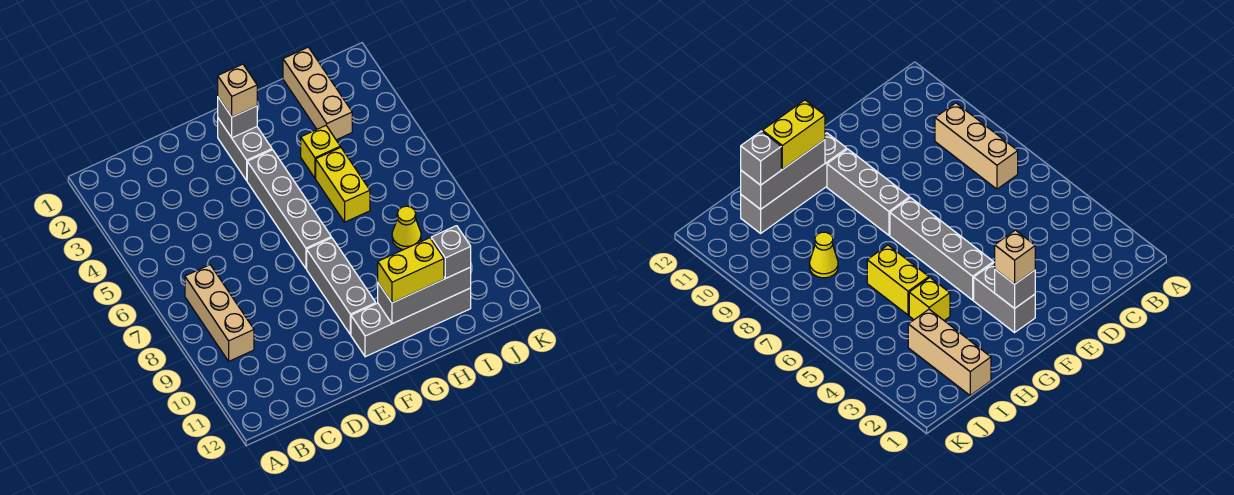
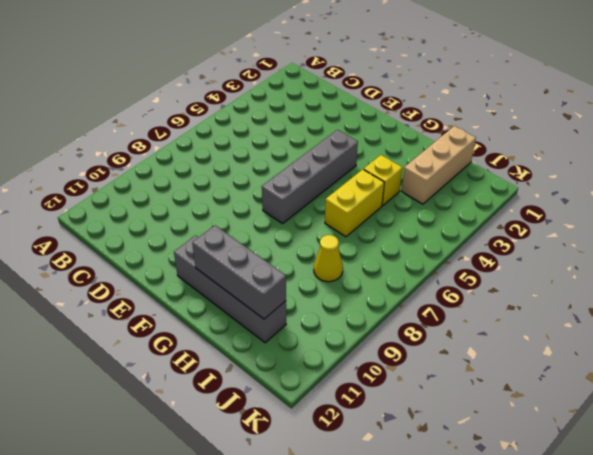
none -> tan 1x3 brick [185,265,254,361]
none -> grey 1x2 brick [218,118,272,180]
none -> grey 1x3 brick [307,238,376,335]

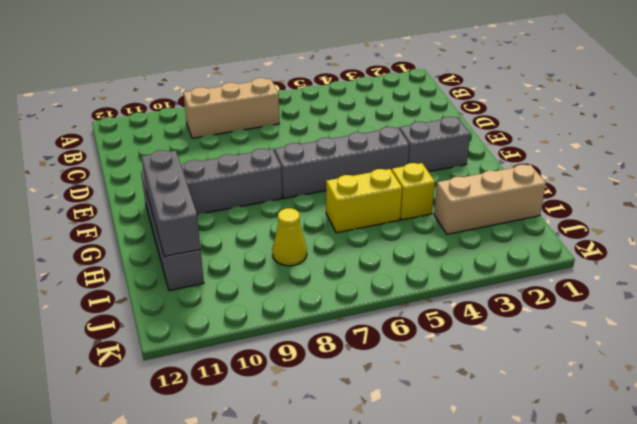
none -> grey 1x1 brick [218,98,257,138]
none -> tan 1x1 brick [218,64,257,117]
none -> yellow 1x2 brick [378,238,444,303]

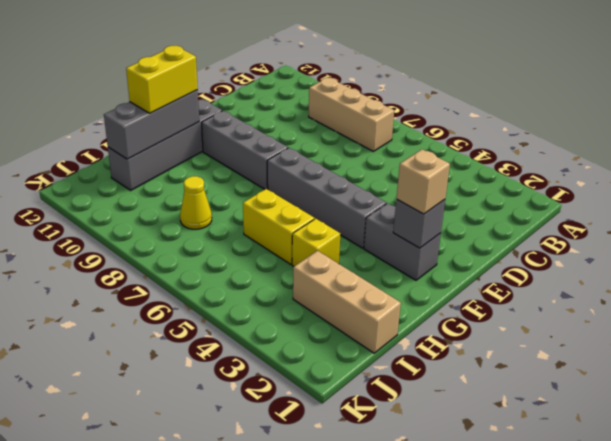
none -> grey 1x1 brick [431,226,471,279]

